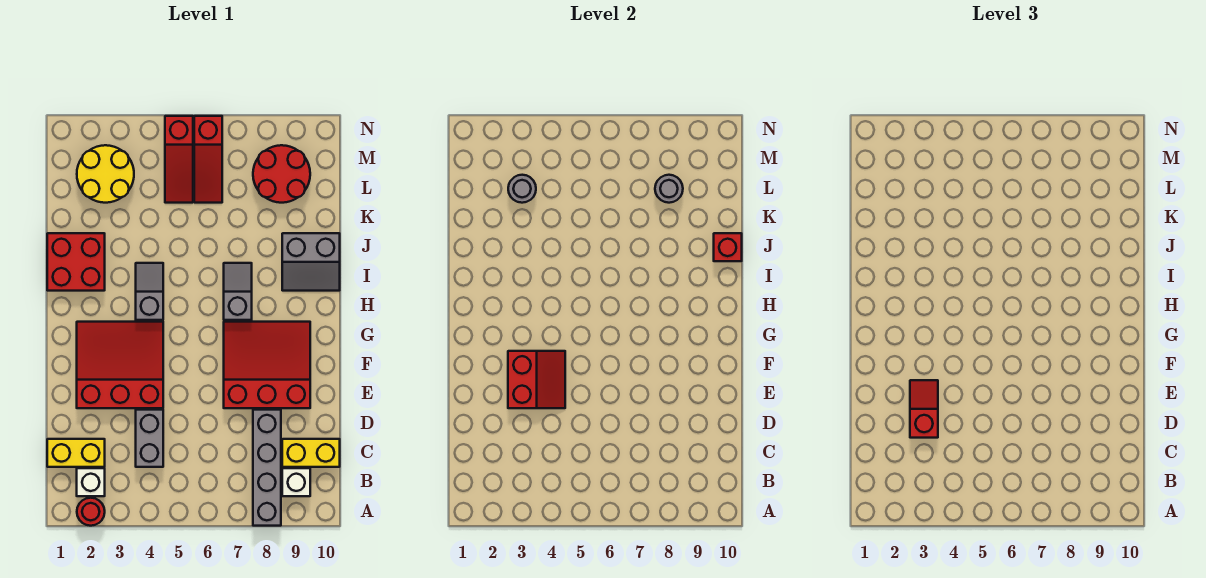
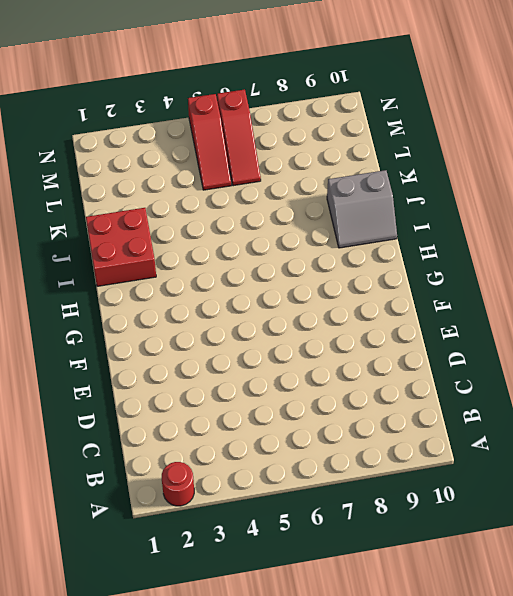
none -> grey 1x4 brick [253,410,281,526]
none -> white 1x1 brick [77,468,105,496]
none -> white 1x1 brick [282,468,310,496]

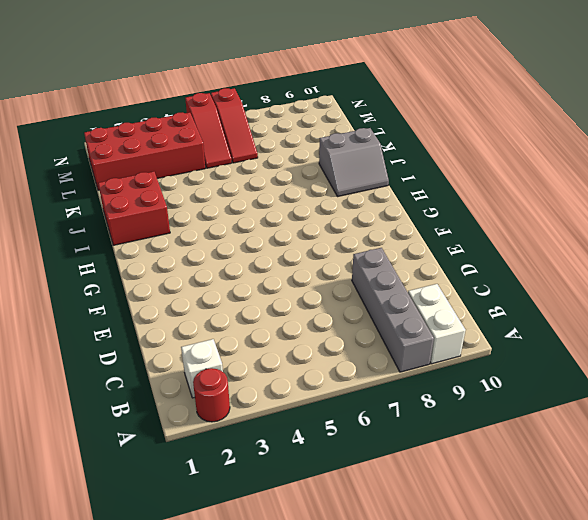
white 1x2 brick [408,284,466,364] -> white 1x1 brick [282,468,310,496]
red 2x4 brick [84,112,205,190] -> yellow 2x2 round brick [77,145,134,203]
none -> yellow 1x2 brick [47,439,105,467]
none -> grey 1x2 brick [136,410,163,467]
none -> yellow 1x2 brick [282,439,340,467]

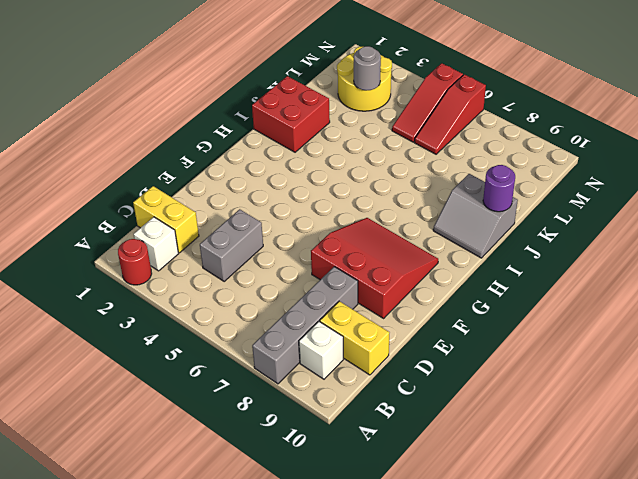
purple 1x1 round brick [483,165,515,212] -> red 1x1 brick [714,233,742,261]
none -> red 3x3 slope [77,322,163,408]
none -> grey 1x2 slope [136,263,163,320]
none -> grey 1x2 slope [224,263,252,320]

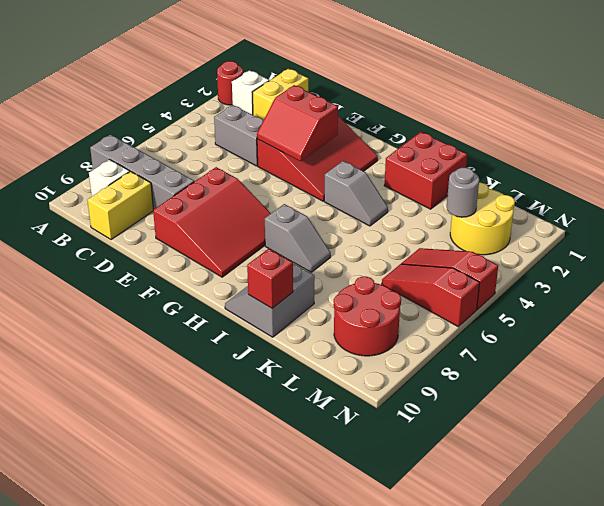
none -> grey 1x1 round brick [655,175,683,203]
none -> red 1x2 slope [910,380,938,438]

